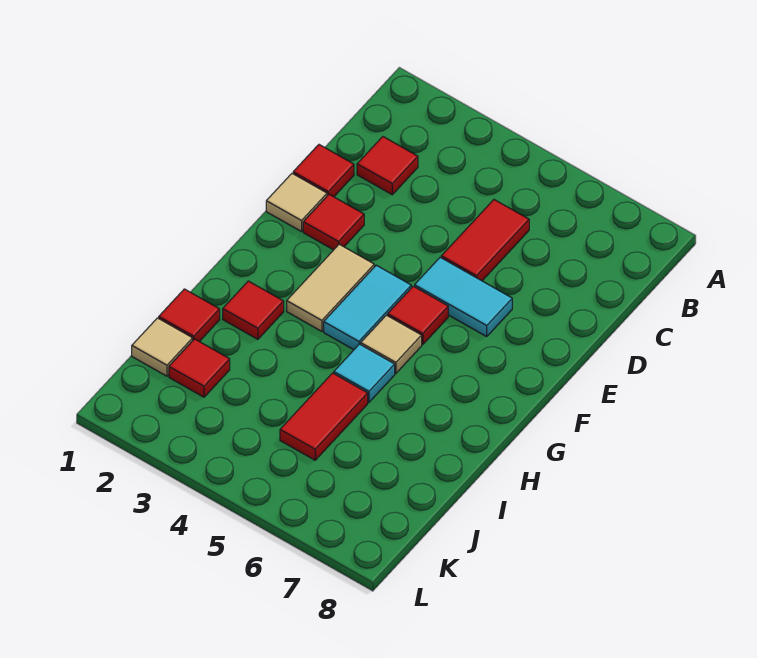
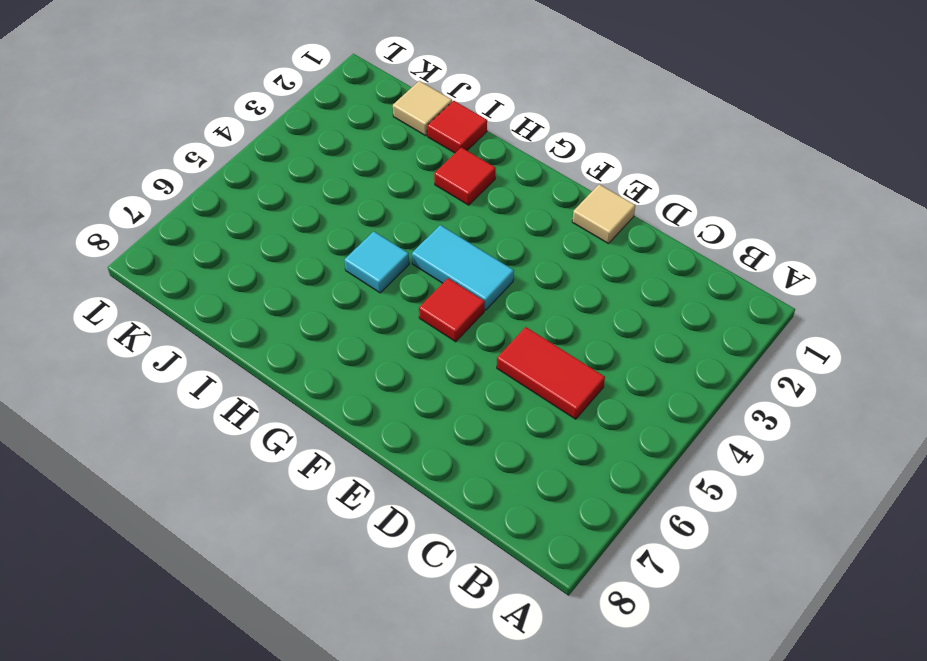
none -> red 1x1 tile [357,137,418,195]
none -> red 1x1 tile [293,145,354,197]
none -> red 1x1 tile [303,194,364,250]

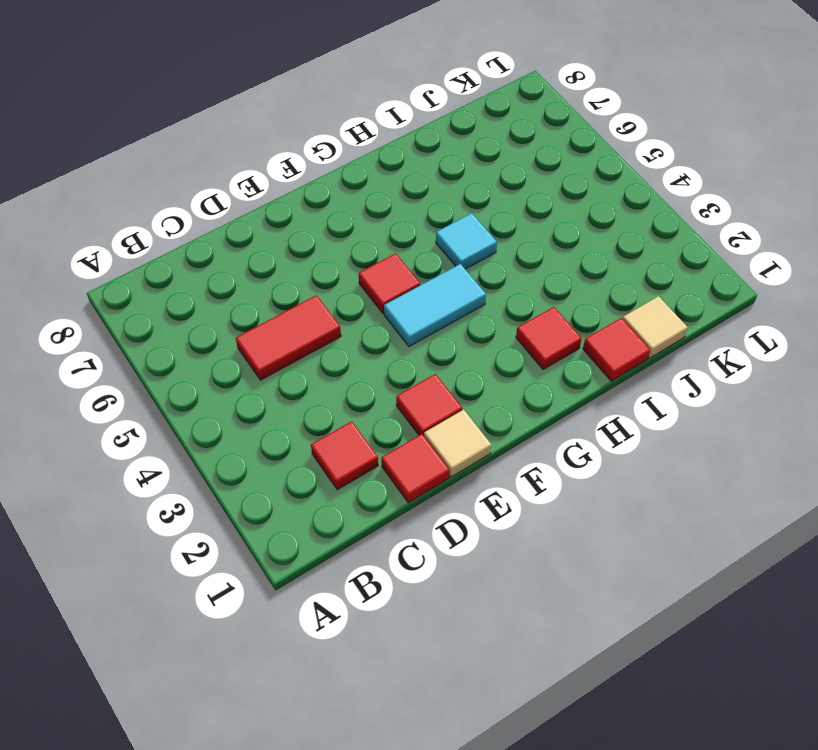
none -> cyan 1x2 tile [415,257,512,336]
none -> tan 1x2 tile [287,244,374,331]
none -> tan 1x1 tile [361,315,422,373]

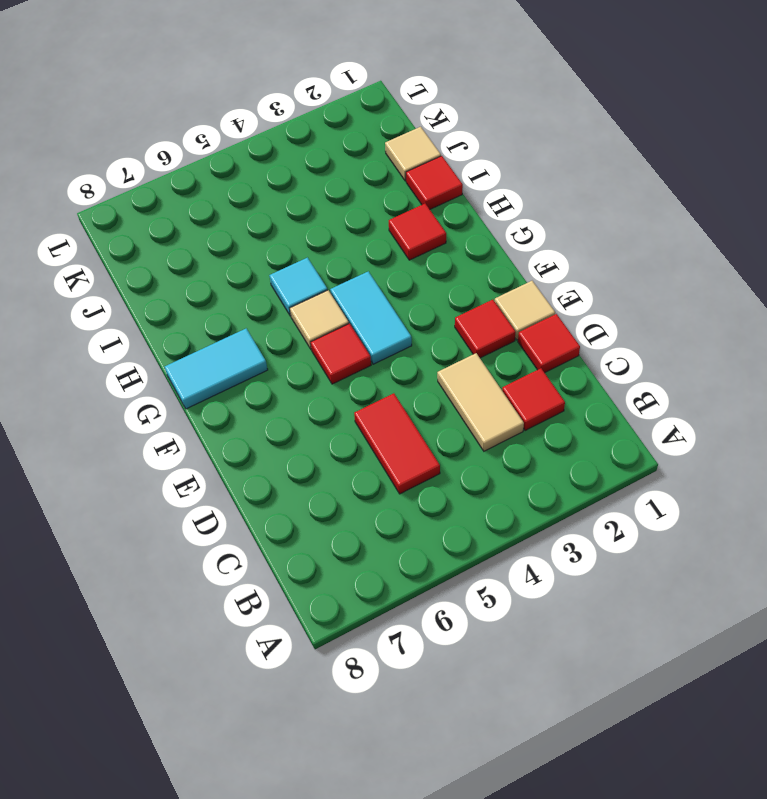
tan 1x2 tile [437,353,524,451] -> tan 1x2 tile moved to [287,244,374,331]
cyan 1x2 tile [165,328,268,409] -> cyan 1x2 tile moved to [415,257,512,336]
none -> red 1x2 tile [280,373,368,460]
none -> red 1x1 tile [169,339,230,397]

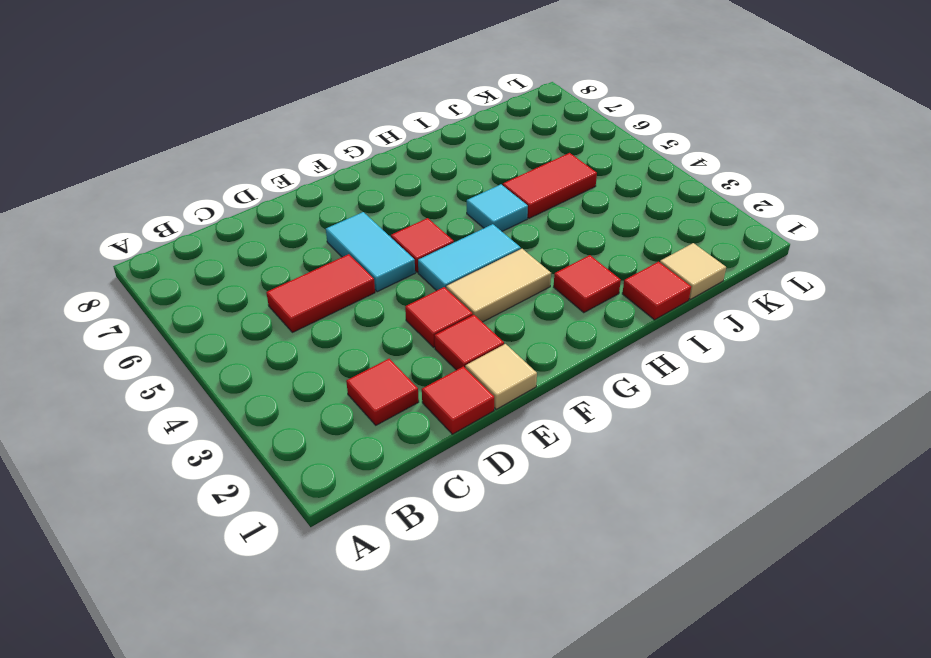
red 1x1 tile [405,287,473,348] -> red 1x1 tile moved to [169,339,230,397]
none -> tan 1x1 tile [361,315,422,373]

